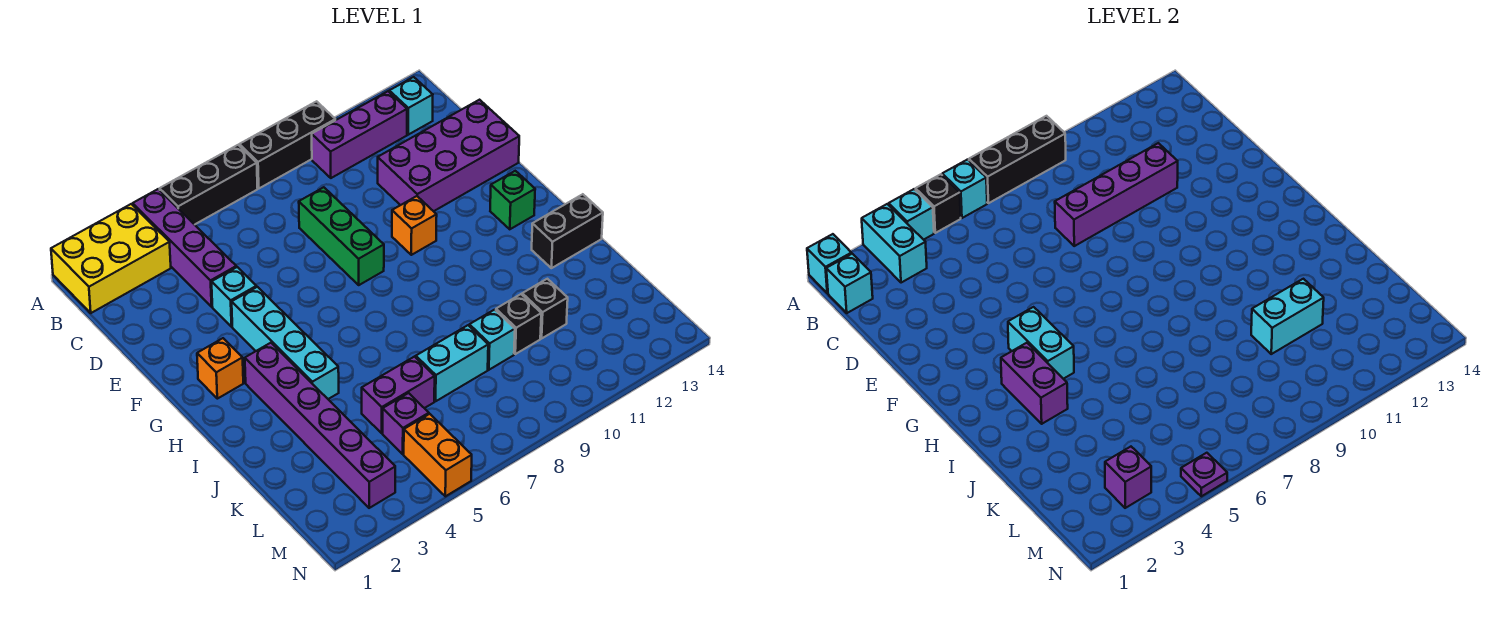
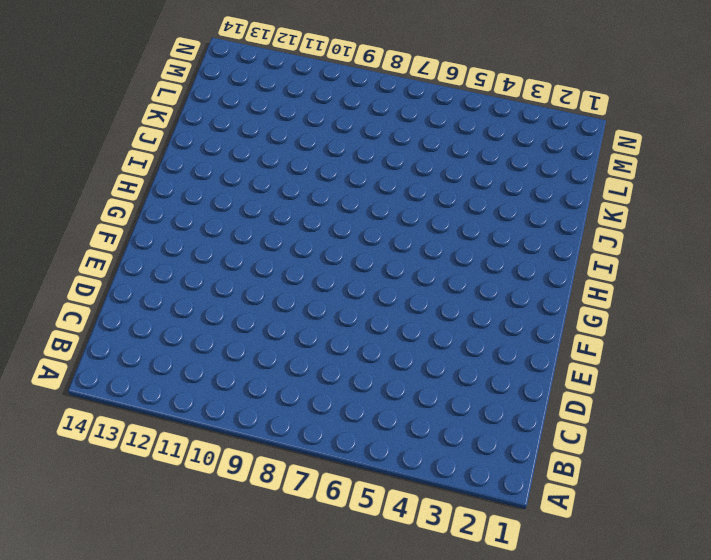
none -> yellow 2x3 brick [51,204,171,313]
none -> purple 1x4 brick [133,189,236,307]
none -> black 1x3 brick [160,145,258,225]
none -> black 1x3 brick [239,101,335,188]

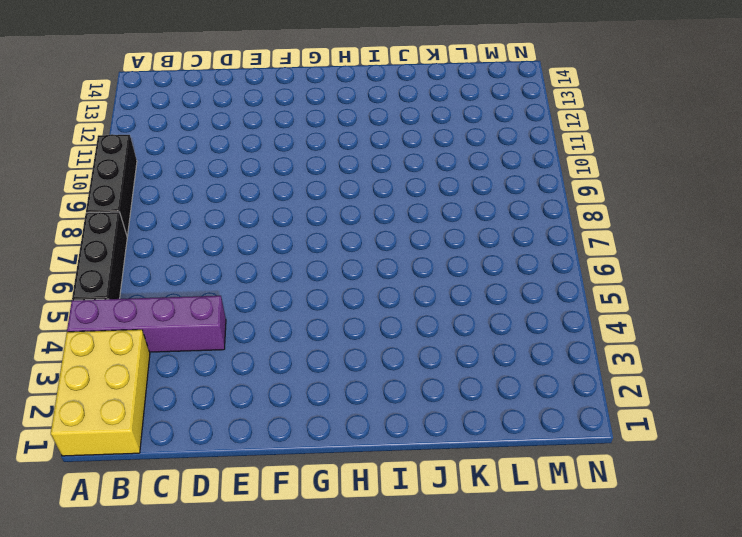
none -> purple 1x3 brick [312,91,407,178]
none -> cyan 1x1 brick [389,77,433,135]
none -> green 1x3 brick [299,187,384,285]
none -> purple 2x4 brick [378,100,519,211]

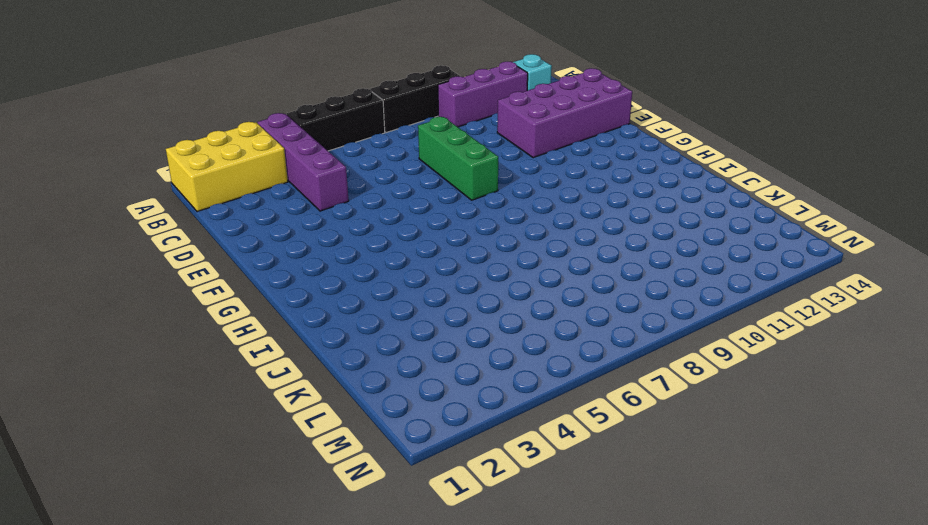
none -> cyan 1x1 brick [212,267,256,327]
none -> cyan 1x4 brick [232,287,339,399]
none -> orange 1x1 brick [392,196,437,255]
none -> orange 1x1 brick [197,338,243,399]

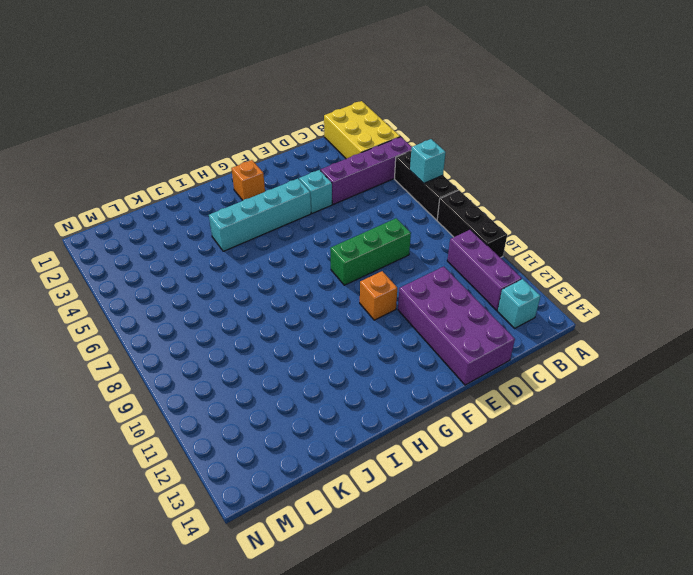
none -> green 1x1 brick [490,171,535,229]
none -> purple 1x6 brick [245,343,395,508]
none -> black 1x2 brick [532,194,603,268]
none -> purple 1x2 brick [362,357,435,433]

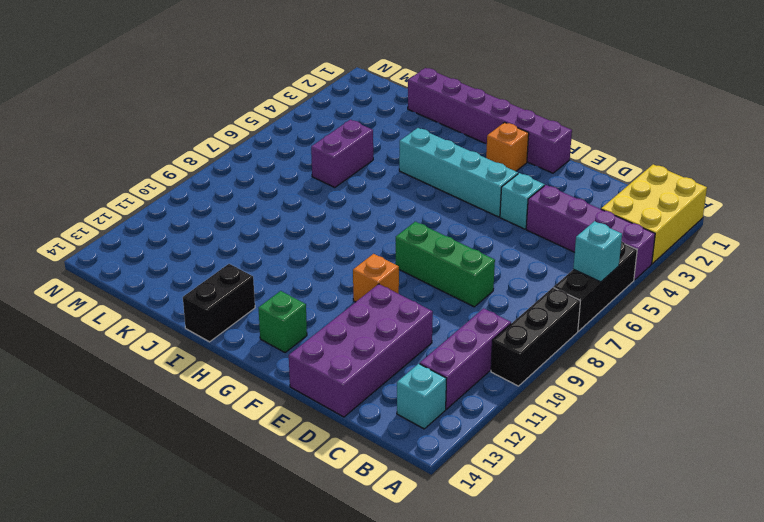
purple 1x6 brick [408,68,572,173] -> purple 1x6 brick moved to [245,343,395,508]
none -> cyan 1x2 brick [416,325,488,401]
none -> cyan 1x1 brick [469,310,515,370]
none -> black 1x1 brick [496,294,541,354]
none -> black 1x1 brick [522,279,568,338]

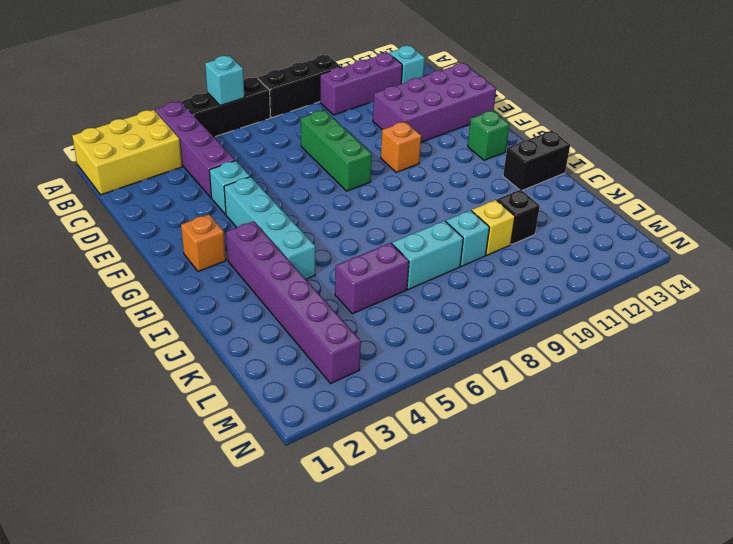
yellow 1x1 brick [472,200,515,255] -> black 1x1 brick [496,294,541,354]
none -> purple 1x1 brick [383,393,429,454]
none -> orange 1x2 brick [404,414,472,496]
none -> cyan 1x1 brick [807,234,852,293]
none -> cyan 1x2 brick [862,204,927,283]

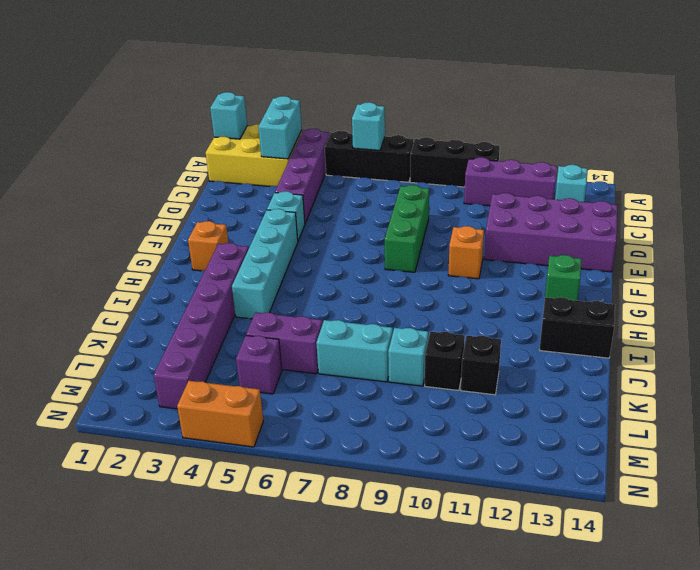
orange 1x2 brick [177,381,263,447] -> orange 1x2 brick turned to [404,414,472,496]
none -> cyan 1x1 brick [889,189,934,240]
none -> black 1x1 brick [916,174,961,233]
none -> black 1x3 brick [969,116,1066,203]
none -> cyan 1x1 brick [826,254,873,313]

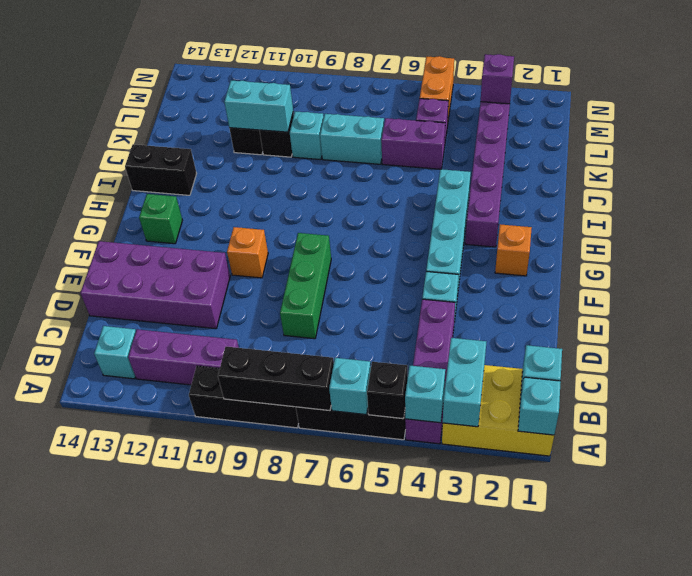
none -> purple 1x4 brick [1055,143,1178,246]
none -> cyan 1x2 brick [1008,307,1074,379]
none -> purple 1x2 brick [1001,343,1068,424]
none -> purple 1x1 plate [1181,453,1227,496]

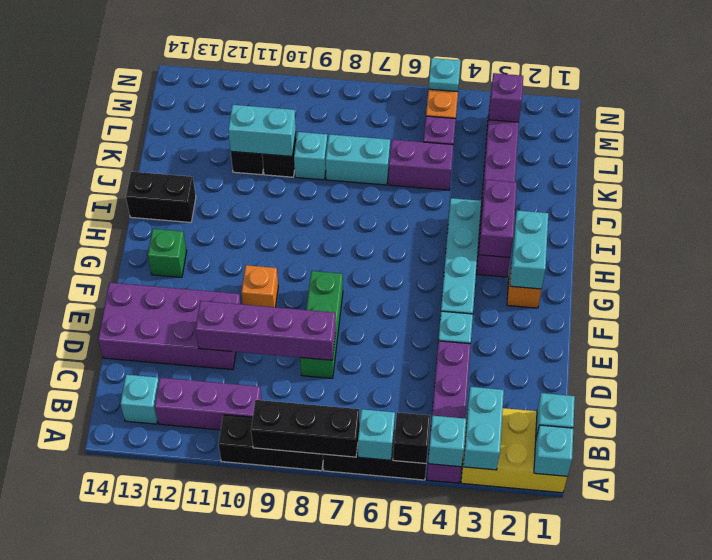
cyan 1x2 brick [510,210,548,289] -> cyan 1x2 brick moved to [1008,307,1074,379]
cyan 1x1 plate [429,58,461,92] -> purple 1x1 plate [1181,453,1227,496]

